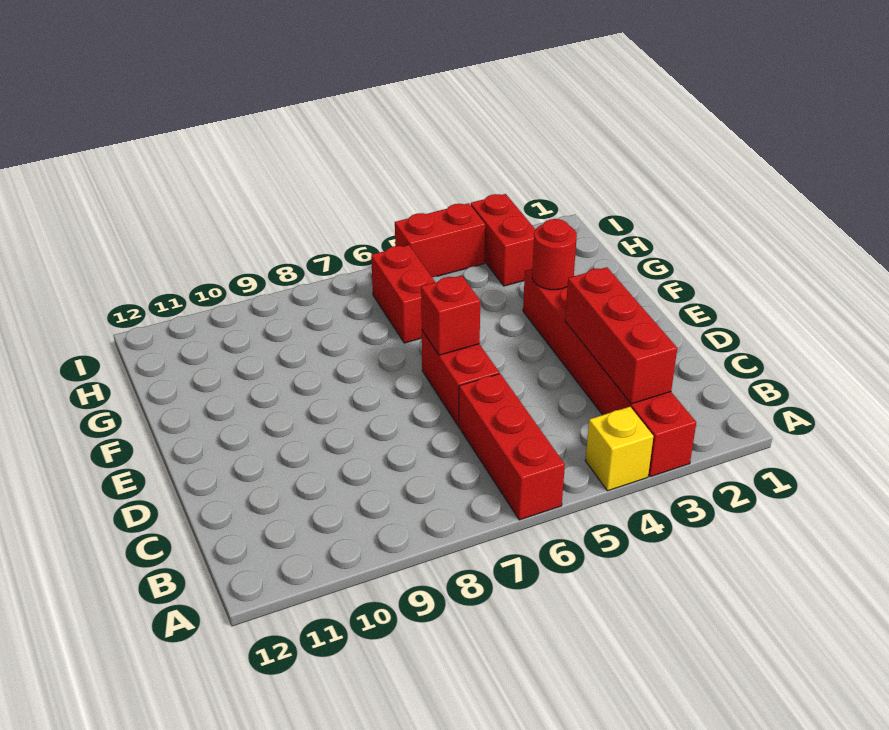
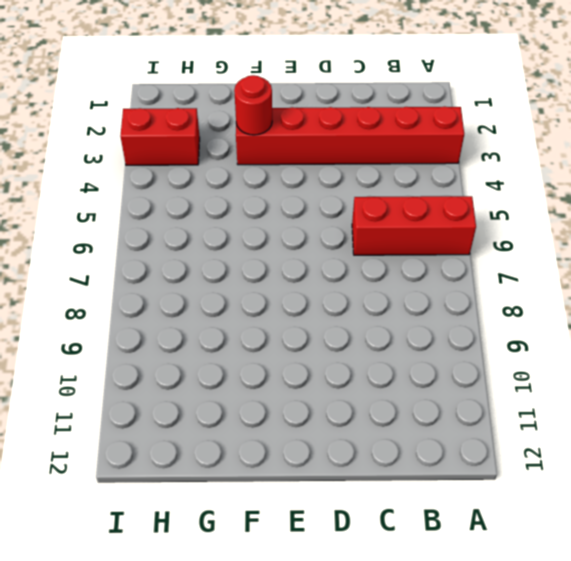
none -> yellow 1x1 brick [585,407,653,491]
none -> red 1x2 brick [422,331,499,425]

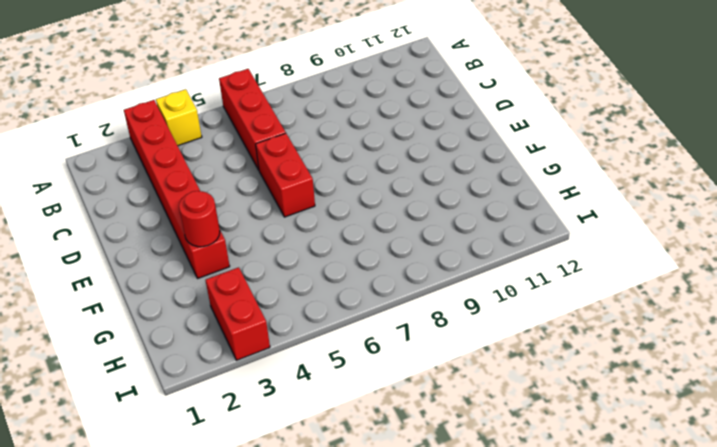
none -> red 1x2 brick [371,245,435,343]
none -> red 1x2 brick [395,203,485,277]

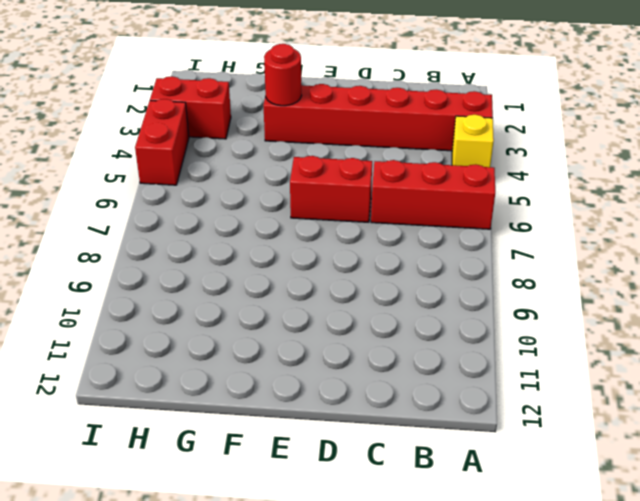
none -> red 1x2 brick [371,245,435,343]
none -> red 1x3 brick [565,267,677,404]

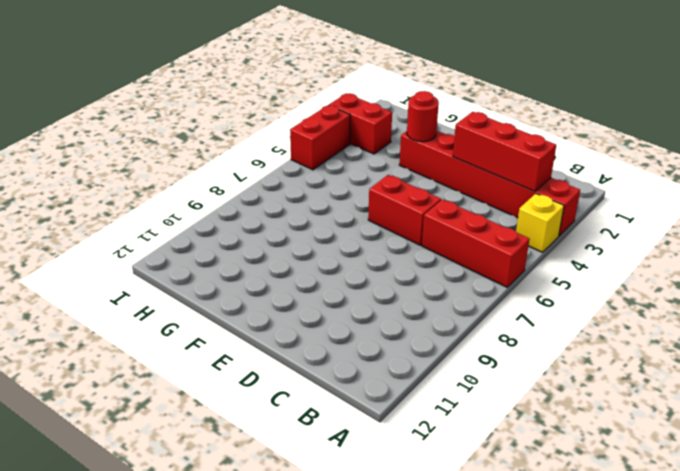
none -> red 1x2 brick [371,245,435,343]
none -> red 1x1 brick [421,275,480,355]

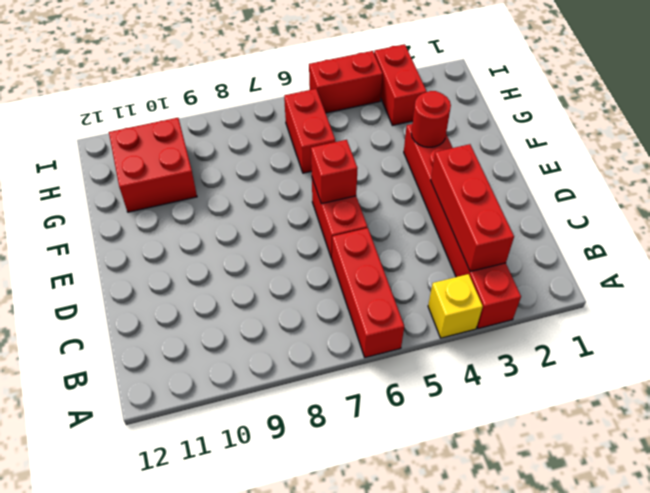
red 2x2 brick [109,118,197,212] -> none

